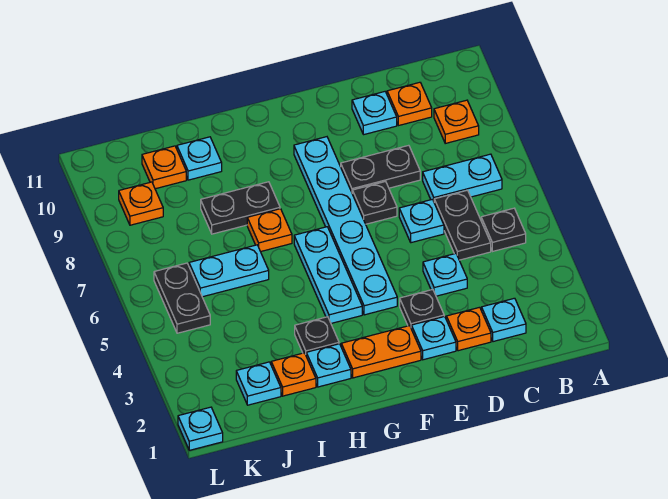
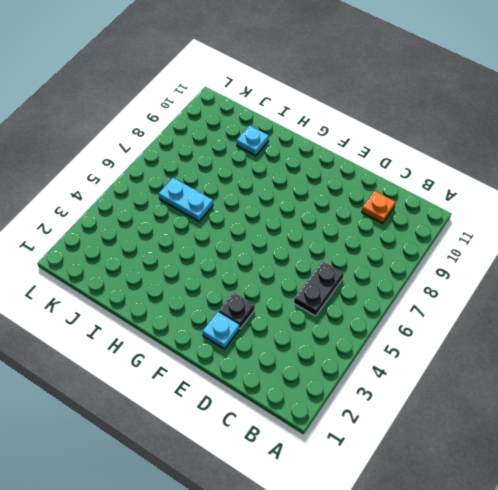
none -> black 1x1 plate [481,208,526,251]
none -> cyan 1x2 plate [423,154,502,201]
none -> orange 1x1 plate [434,100,479,143]

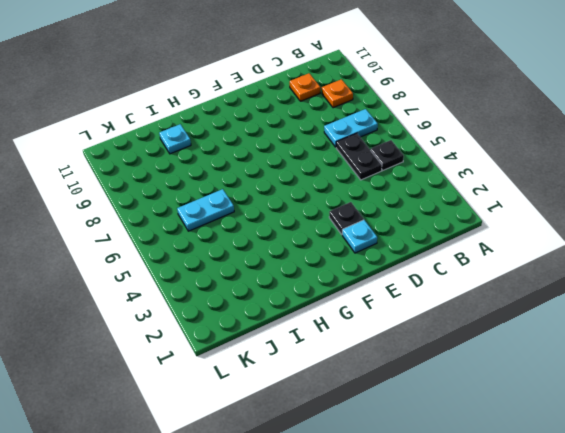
none -> cyan 1x1 plate [482,298,526,342]
none -> orange 1x1 plate [446,307,491,351]
none -> cyan 1x1 plate [423,253,467,296]

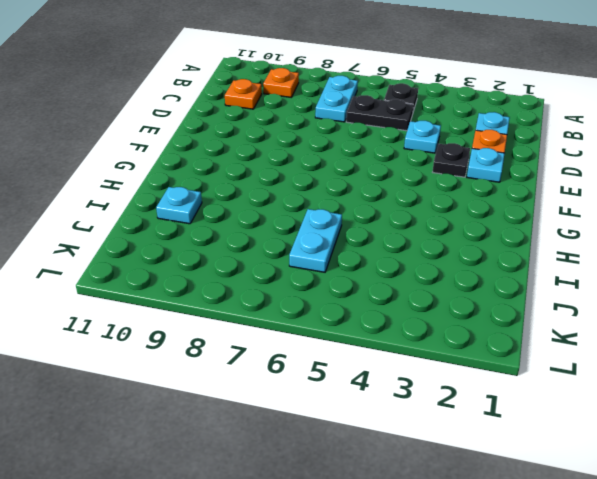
none -> cyan 1x1 plate [399,199,444,243]
none -> black 1x2 plate [341,145,420,192]
none -> cyan 1x1 plate [352,92,397,135]

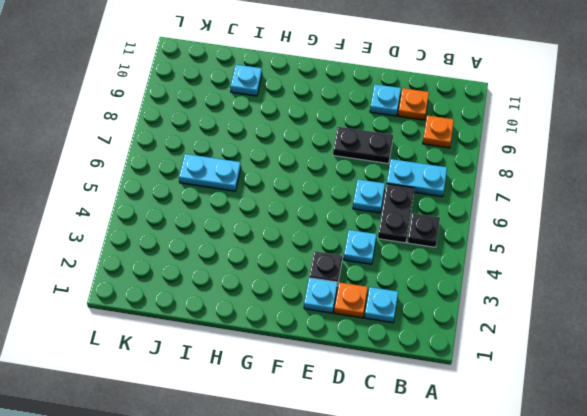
none -> black 1x1 plate [352,181,397,224]
none -> orange 1x2 plate [341,326,421,378]
none -> cyan 1x6 plate [294,137,397,315]

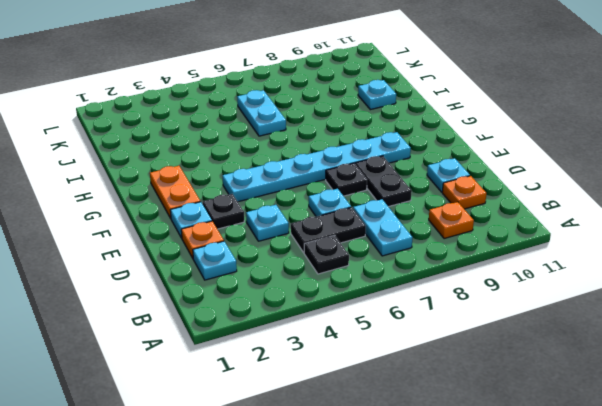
none -> cyan 1x3 plate [294,227,362,323]
none -> cyan 1x1 plate [306,344,351,387]
none -> black 1x1 plate [295,317,339,354]

